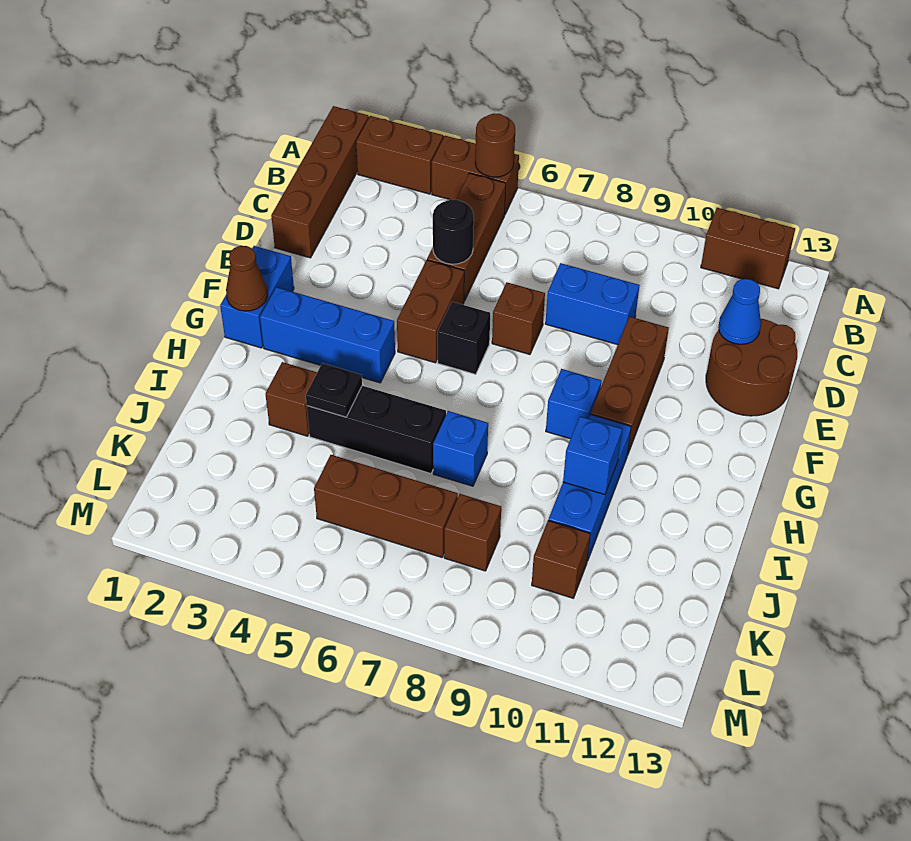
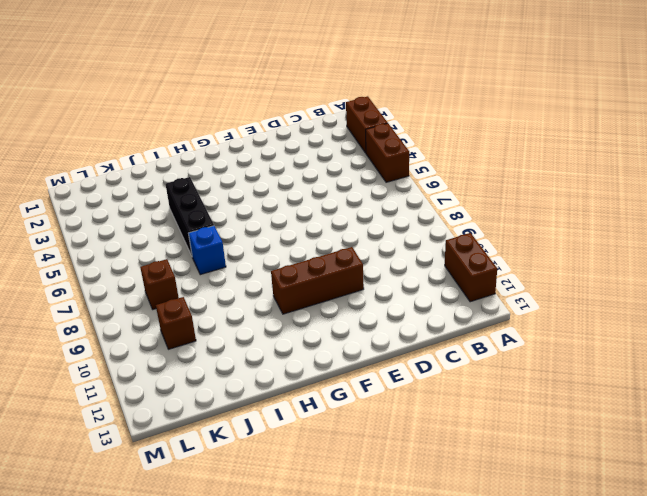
none -> brown 1x4 brick [271,106,368,258]
none -> brown 1x3 brick [427,173,506,301]
none -> blue 1x2 brick [545,263,640,345]

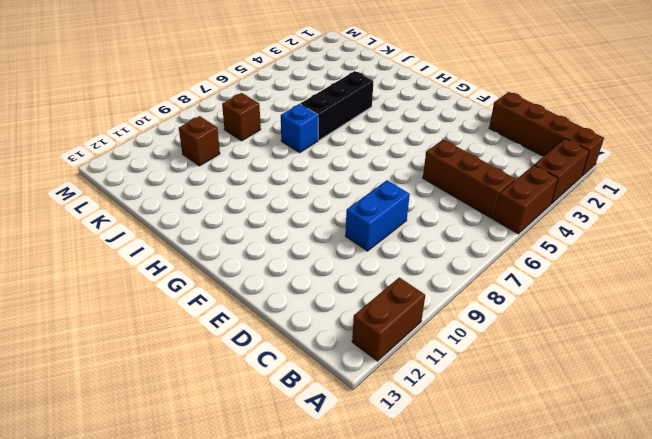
none -> brown 2x2 round brick [706,318,797,416]
none -> brown 1x2 brick [397,260,464,363]
none -> brown 1x1 brick [492,282,545,354]

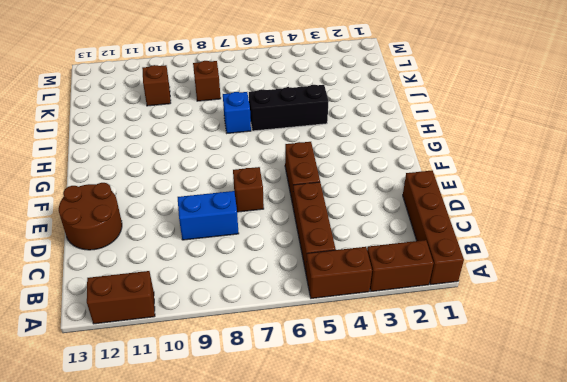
none -> brown 1x3 brick [591,317,669,455]
none -> blue 1x2 brick [220,246,294,348]
none -> black 1x1 brick [438,302,490,374]

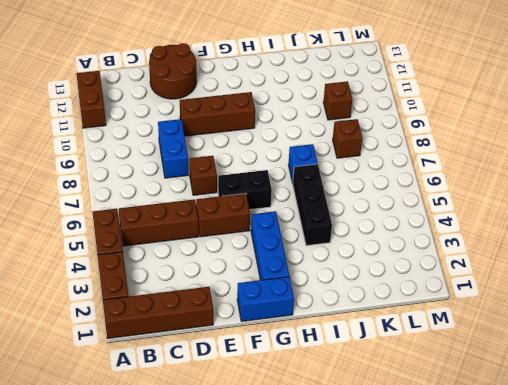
black 1x2 brick [218,170,272,210] -> black 1x1 brick [438,302,490,374]
none -> blue 1x1 brick [546,369,601,439]
none -> blue 1x3 brick [548,414,631,561]
none -> brown 1x1 brick [266,362,317,436]

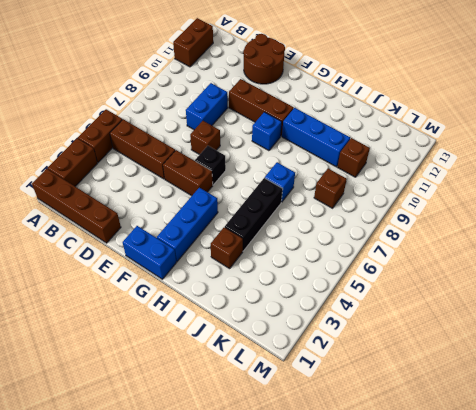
none -> brown 1x3 brick [314,455,458,557]
none -> brown 1x1 round brick [475,113,515,177]
none -> black 1x1 round brick [433,199,474,264]

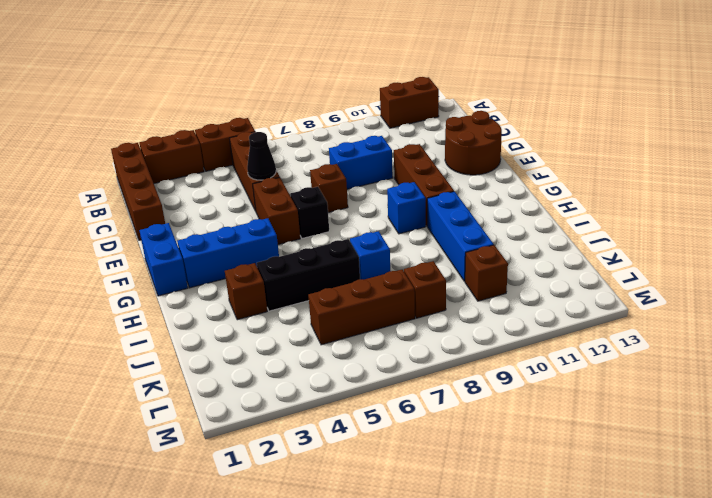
black 1x1 cone [247,132,276,180] -> black 1x1 round brick [433,199,474,264]
none -> brown 1x1 round brick [475,113,515,177]
none -> blue 1x1 cone [718,279,761,344]
none -> brown 1x1 cone [226,246,268,311]

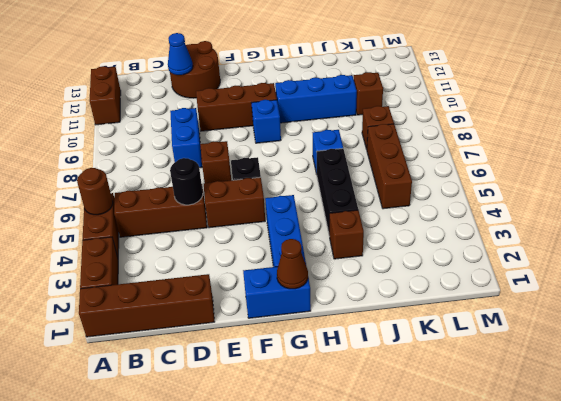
none -> black 1x1 plate [306,363,362,417]
none -> blue 1x1 brick [563,417,622,494]

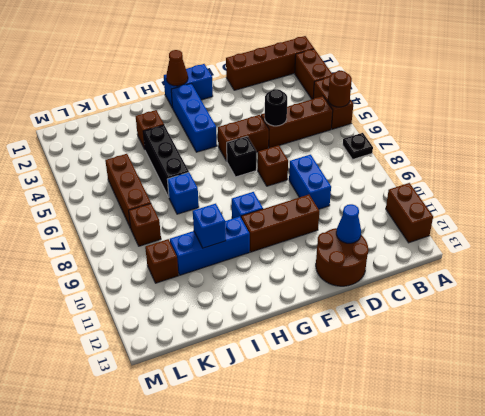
black 1x1 plate [343,133,373,160] -> black 1x1 plate moved to [306,363,362,417]

